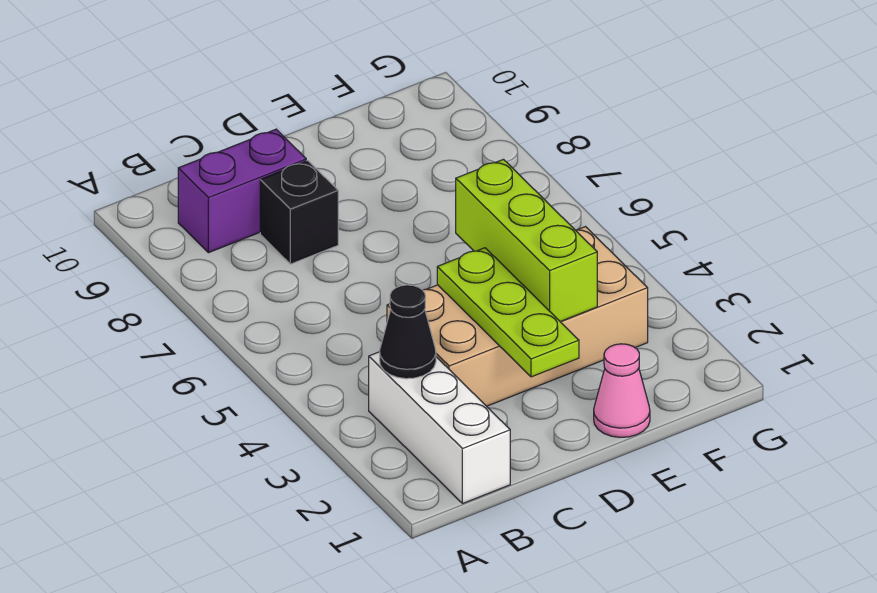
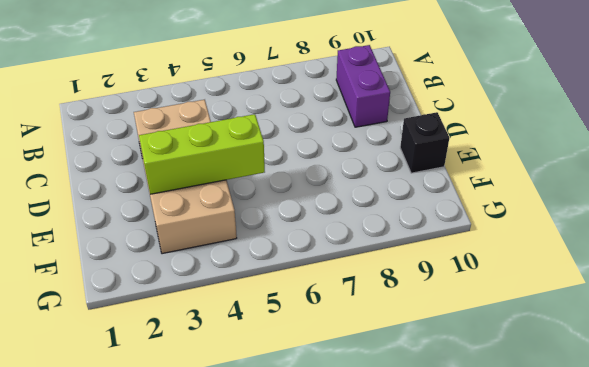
black 1x1 brick [400,112,449,173] -> black 1x1 brick moved to [260,161,338,264]
none -> white 1x3 brick [369,352,510,504]
none -> pink 1x1 cone [594,344,650,437]

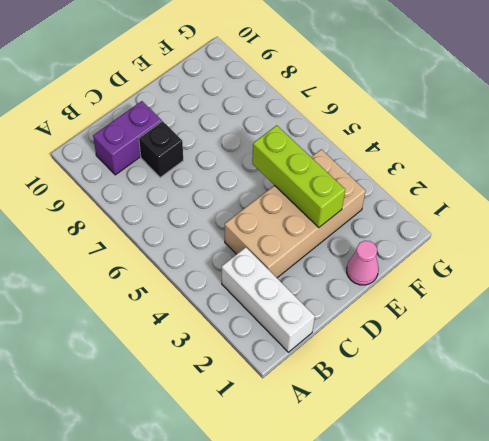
none -> black 1x1 cone [380,285,436,379]
none -> lime 1x3 plate [437,248,579,377]

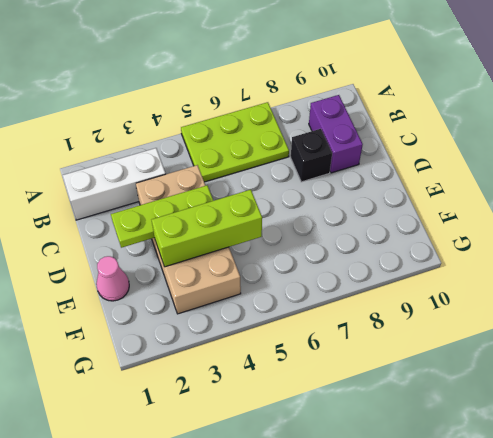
lime 2x3 plate [181,102,289,182] -> none
none -> black 1x1 cone [380,285,436,379]

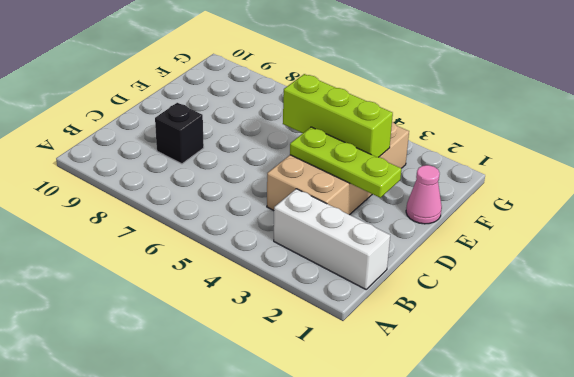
none -> purple 1x2 brick [178,129,306,253]
none -> black 1x1 cone [380,285,436,379]

